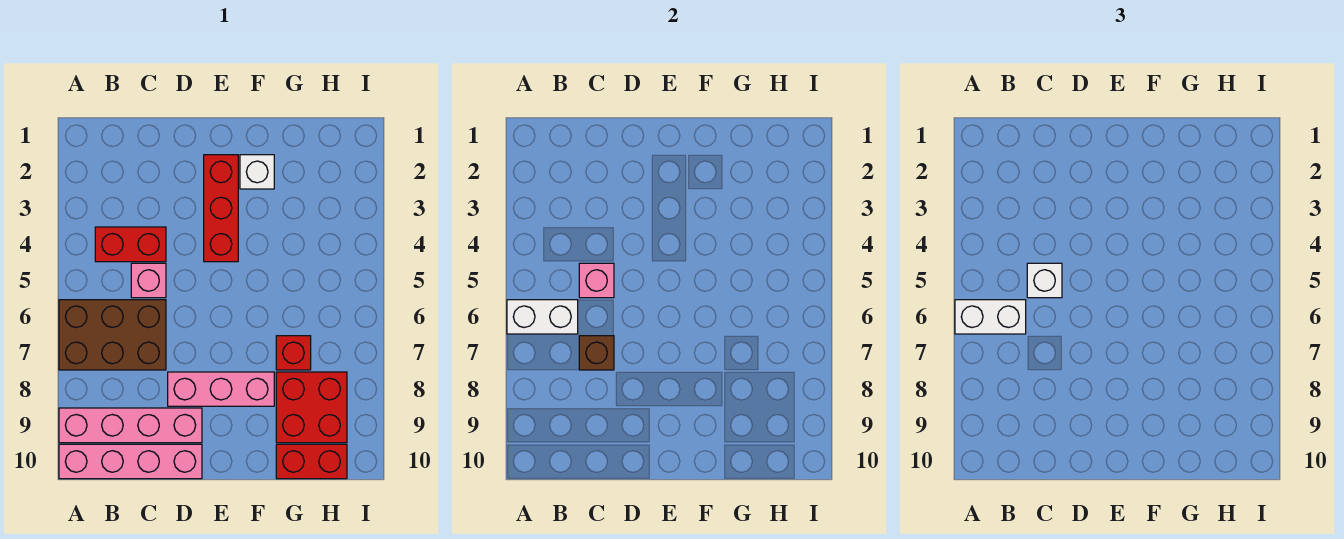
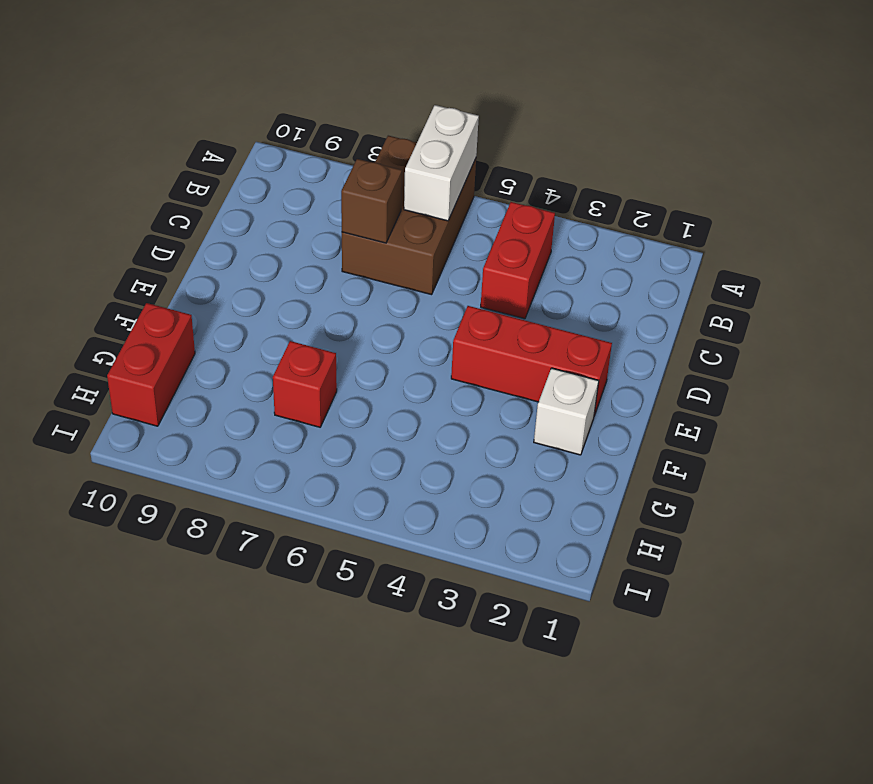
none -> pink 1x4 brick [59,408,202,443]
none -> pink 1x4 brick [59,444,202,479]
none -> pink 1x1 brick [131,263,166,298]

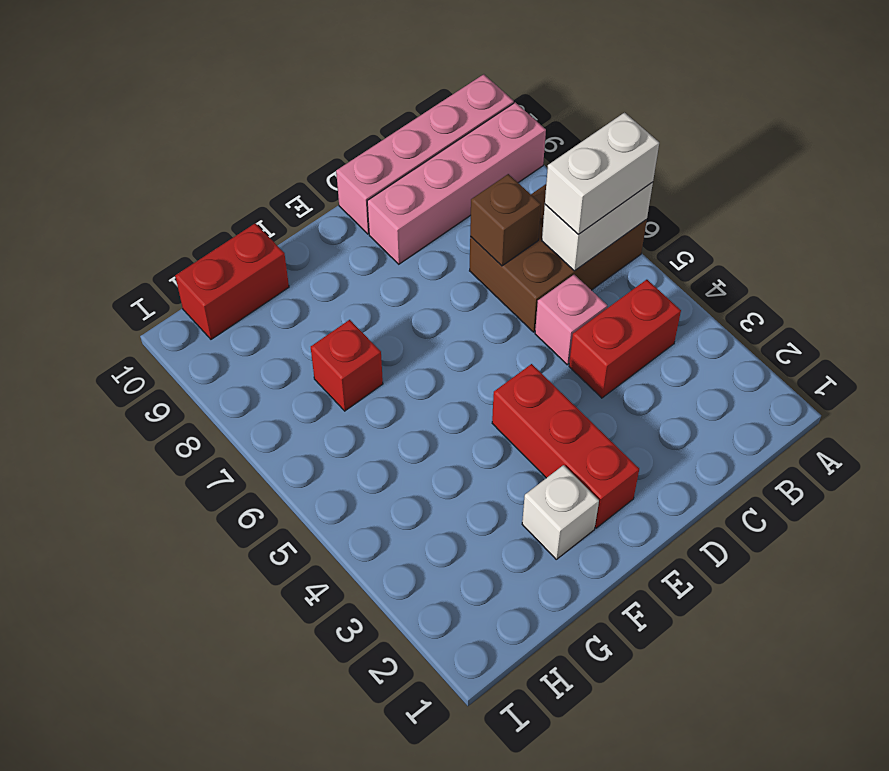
none -> pink 1x3 brick [168,372,274,406]
none -> red 2x2 brick [276,372,347,443]
none -> pink 1x1 brick [579,263,614,298]

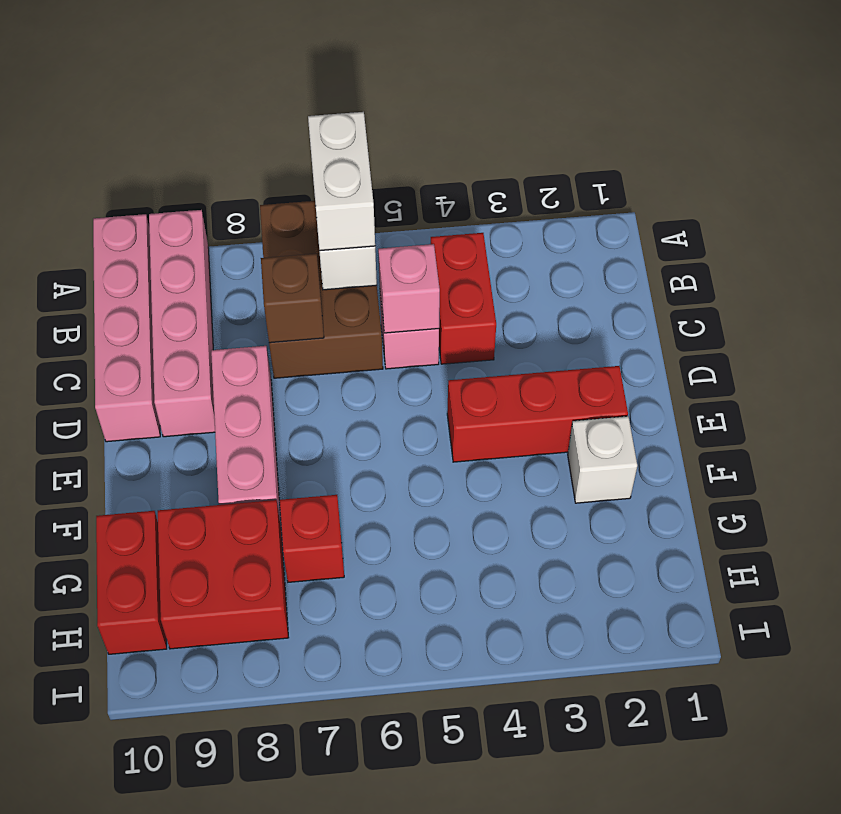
none -> white 1x1 brick [1027,263,1062,298]

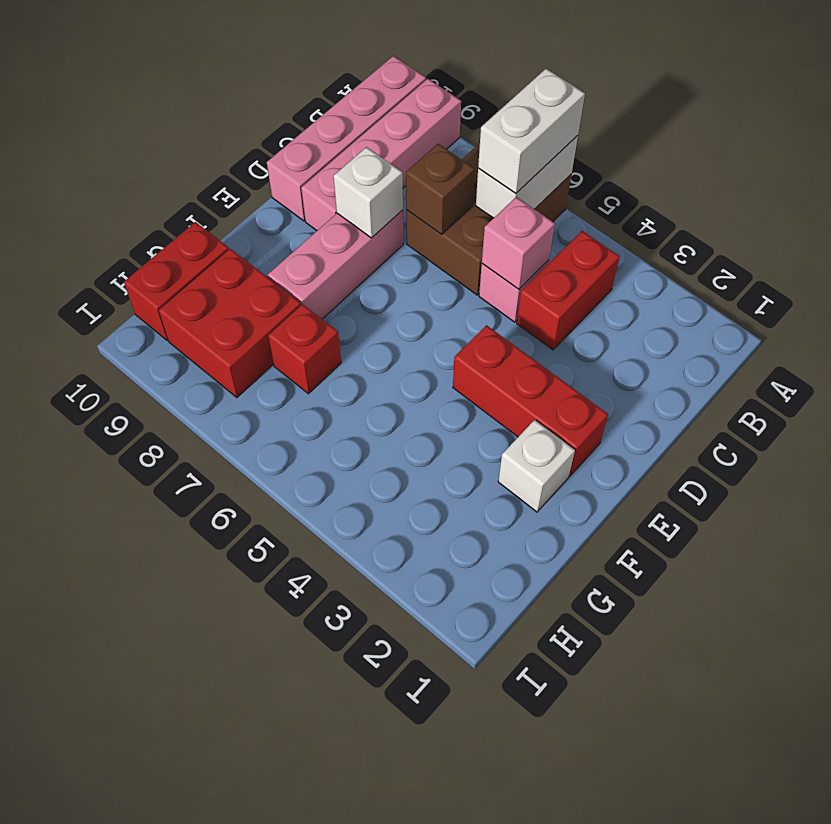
white 1x1 brick [334,147,403,238] -> white 1x1 brick moved to [1027,263,1062,298]

